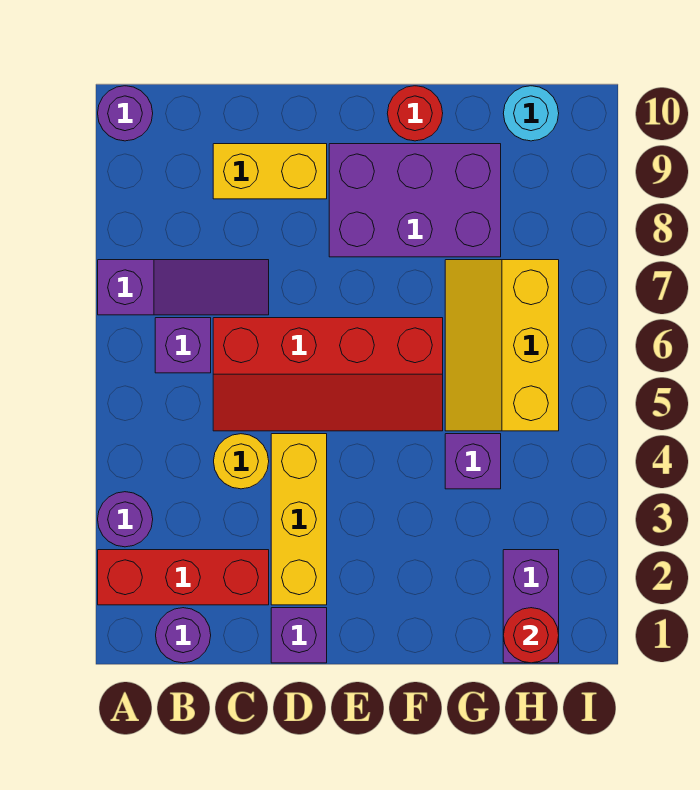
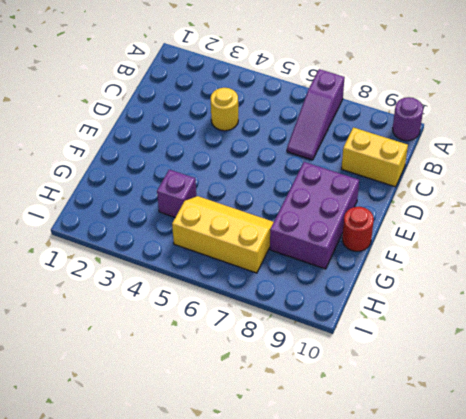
yellow 1x2 brick [342,127,408,187] -> yellow 1x2 brick turned to [213,144,327,199]
none -> red 1x3 brick [98,550,269,605]
none -> purple 1x1 round brick [98,492,153,547]
none -> purple 1x1 round brick [156,608,211,663]

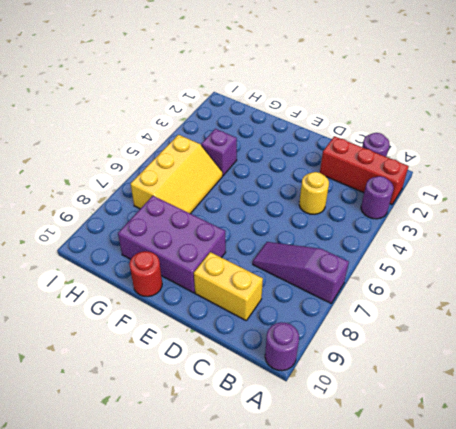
none -> purple 1x1 brick [155,318,211,373]
none -> red 2x4 slope [213,318,443,431]
none -> purple 1x1 brick [271,608,327,663]

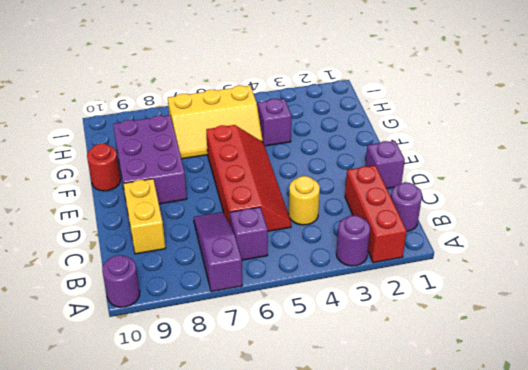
none -> yellow 1x3 brick [271,434,327,605]
none -> purple 1x2 brick [503,550,559,663]
none -> cyan 1x1 round brick [503,86,559,141]

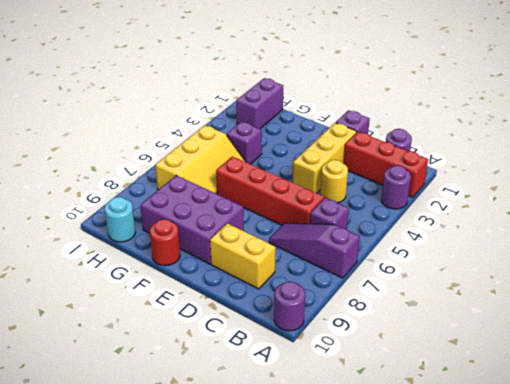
none -> red 1x1 round brick [503,608,559,663]

